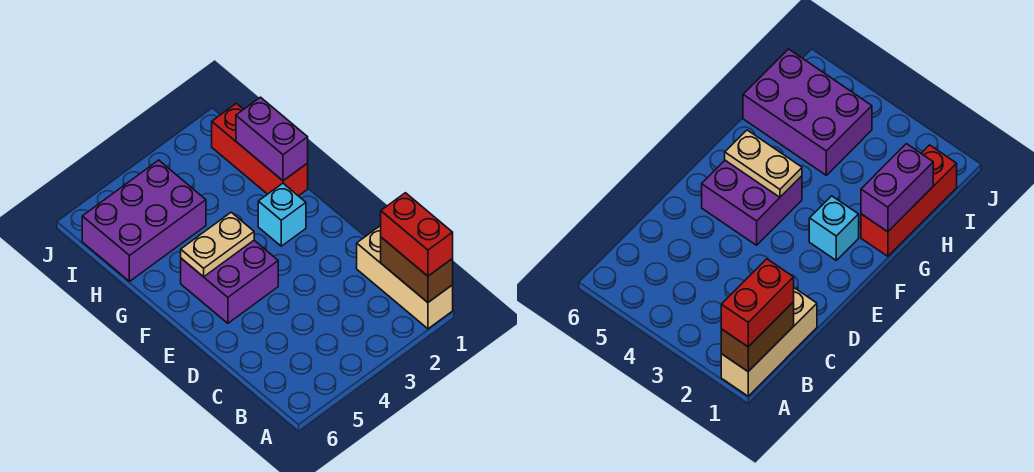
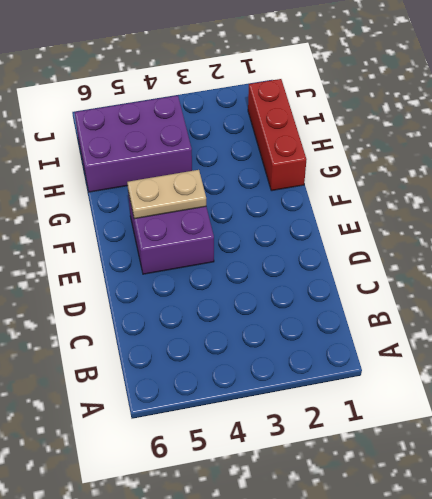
none -> tan 1x3 brick [357,226,453,329]
none -> cyan 1x1 brick [258,183,306,246]

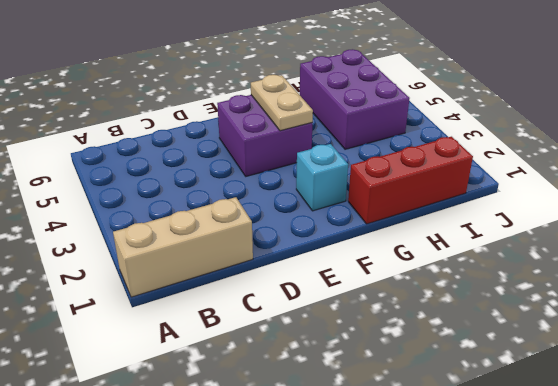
none -> brown 1x2 brick [381,237,453,302]
none -> purple 1x2 brick [236,97,308,181]

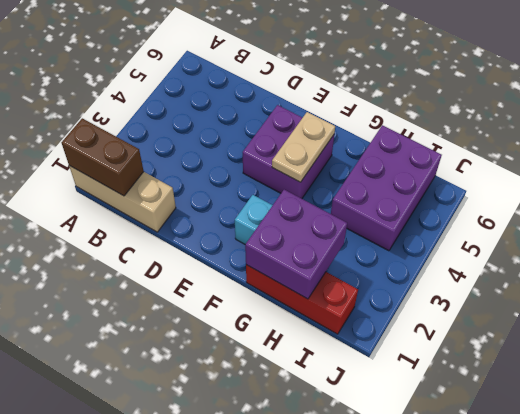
purple 2x2 brick [245,190,347,299] -> purple 1x2 brick [236,97,308,181]
none -> red 1x2 brick [381,193,453,276]

